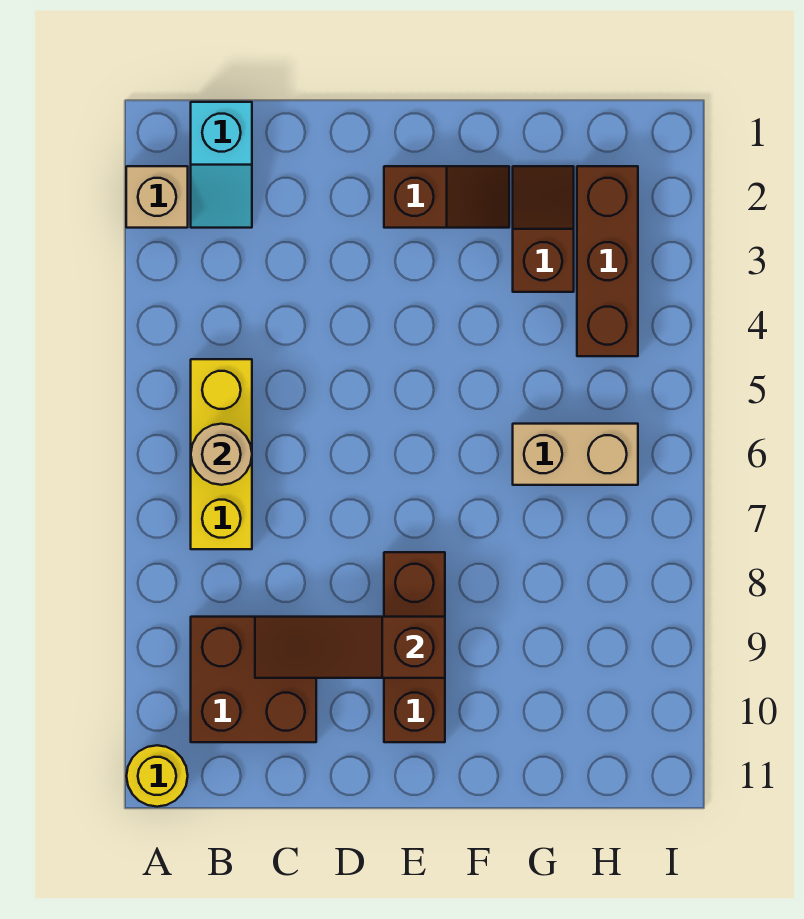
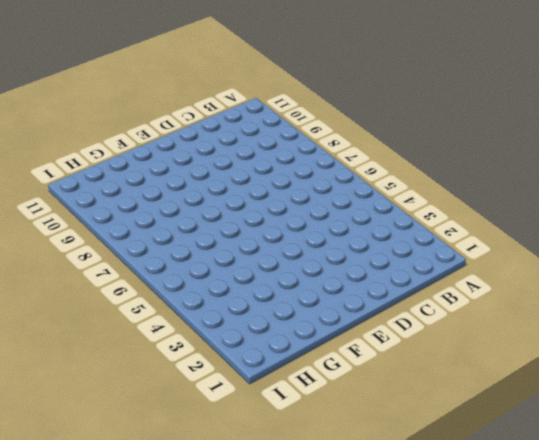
none -> tan 1x1 brick [126,166,188,228]
none -> yellow 1x1 round brick [127,745,188,807]
none -> cyan 1x2 slope [191,102,252,228]

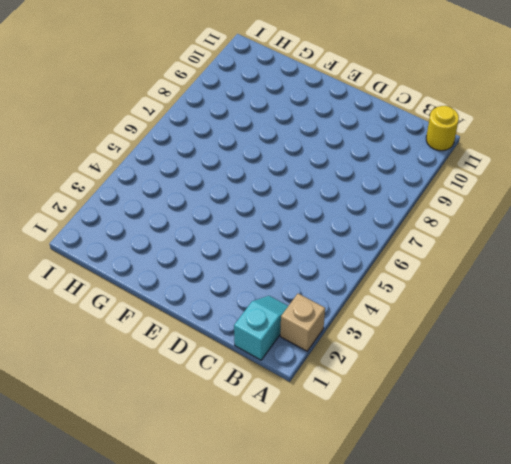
none -> yellow 1x3 brick [191,359,252,549]
none -> brown 2x2 brick [191,617,316,742]
none -> brown 1x2 slope [384,166,509,228]

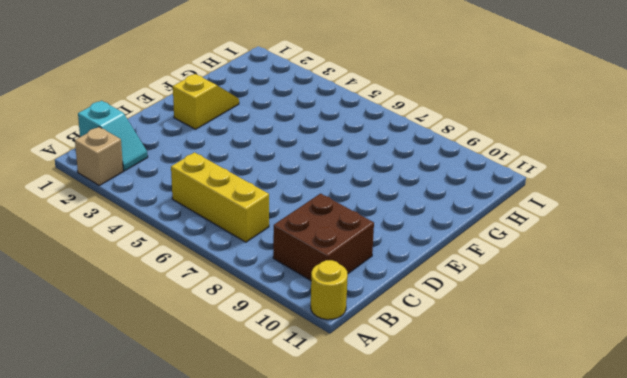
yellow 1x2 slope [173,74,239,129] -> brown 1x2 slope [384,166,509,228]
none -> brown 1x3 brick [384,552,445,742]
none -> brown 1x2 slope [513,166,574,292]
none -> tan 1x2 brick [513,424,638,485]

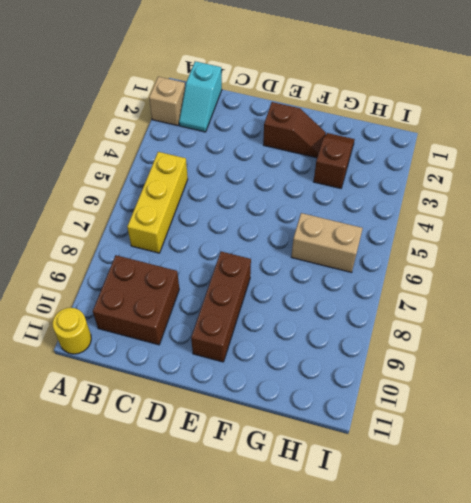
none -> brown 1x3 brick [577,166,638,356]
none -> tan 1x1 round brick [191,424,252,485]
none -> brown 1x3 slope [255,617,445,678]

